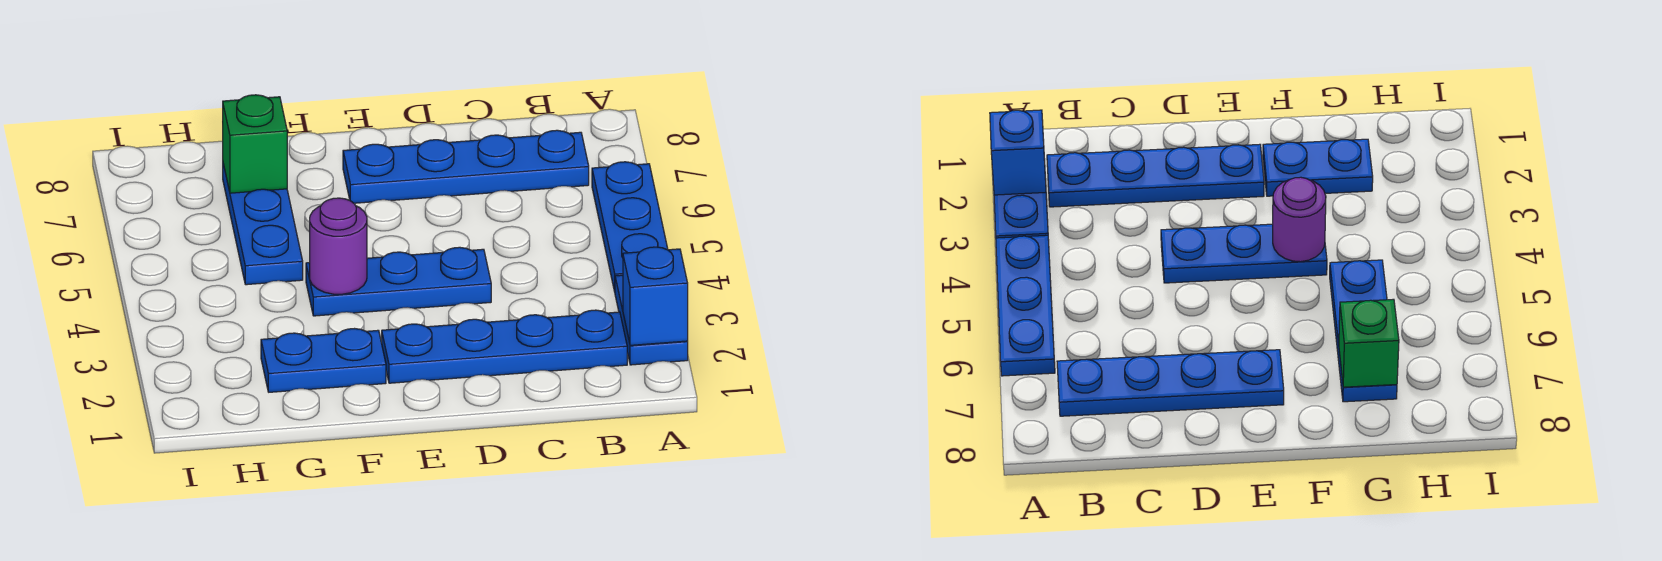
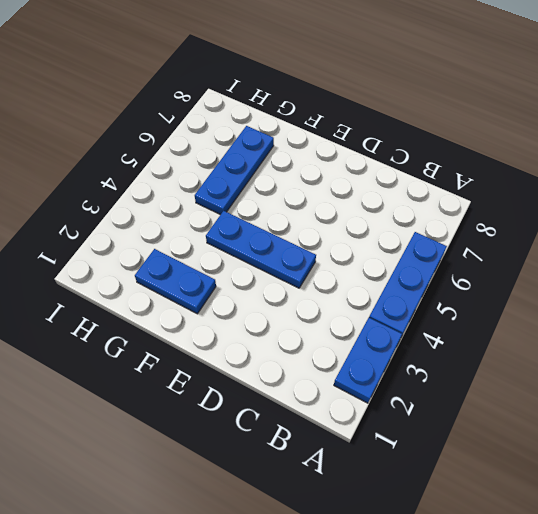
none -> blue 1x4 plate [382,310,627,383]
none -> blue 1x4 plate [343,130,589,203]

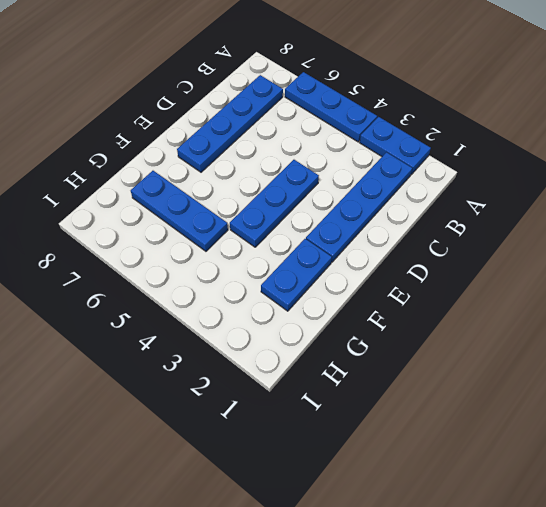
none -> blue 1x1 brick [623,247,688,345]
none -> purple 1x1 round brick [310,198,367,294]

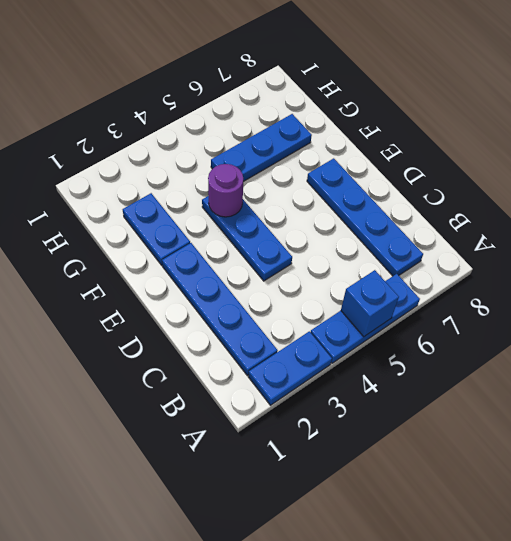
blue 1x1 brick [341,270,399,337] -> blue 1x1 brick moved to [623,247,688,345]
none -> green 1x1 brick [223,95,287,193]

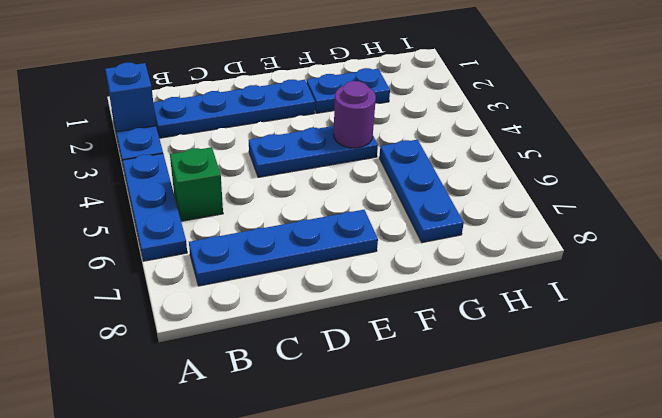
green 1x1 brick [170,147,223,221] -> green 1x1 brick moved to [223,95,287,193]

